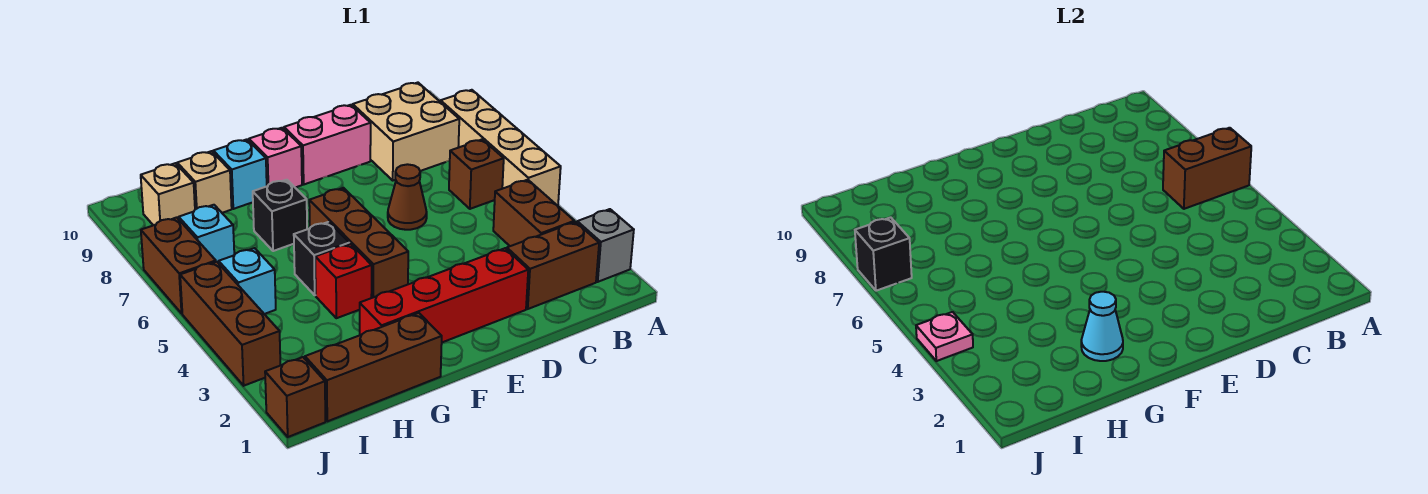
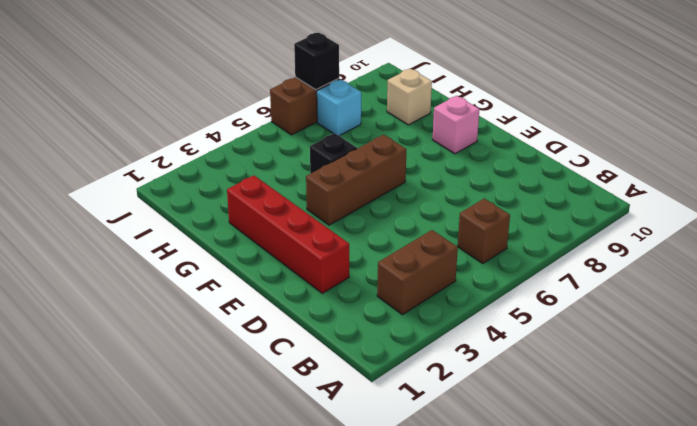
none -> grey 1x1 brick [577,209,634,282]
none -> tan 1x4 brick [441,90,561,206]
none -> brown 1x2 brick [507,222,599,309]

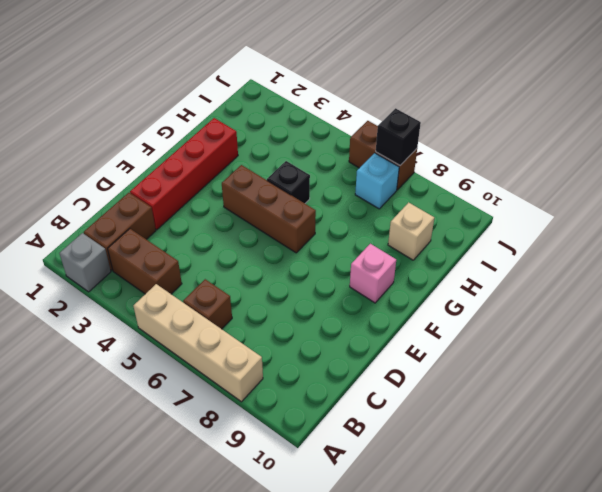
none -> tan 2x2 brick [353,83,459,180]
none -> brown 1x1 cone [388,164,427,230]
none -> pink 1x2 brick [284,105,371,184]

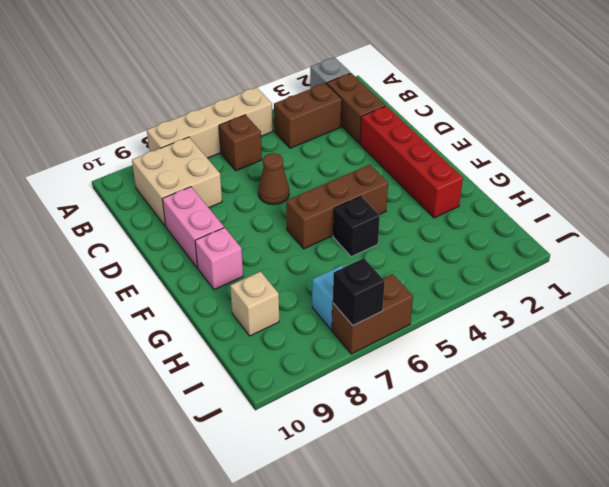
none -> brown 1x3 brick [305,313,442,421]
none -> red 1x1 brick [315,244,372,318]
none -> black 1x1 brick [253,180,307,251]

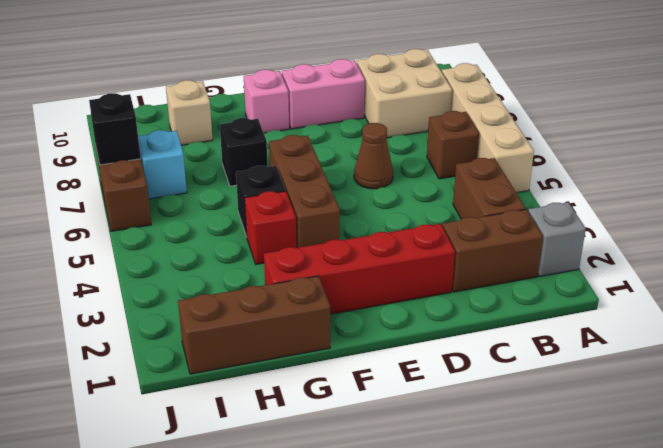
none -> cyan 1x1 brick [213,139,267,209]
none -> cyan 1x1 brick [219,248,276,314]
none -> tan 1x1 brick [141,163,195,225]

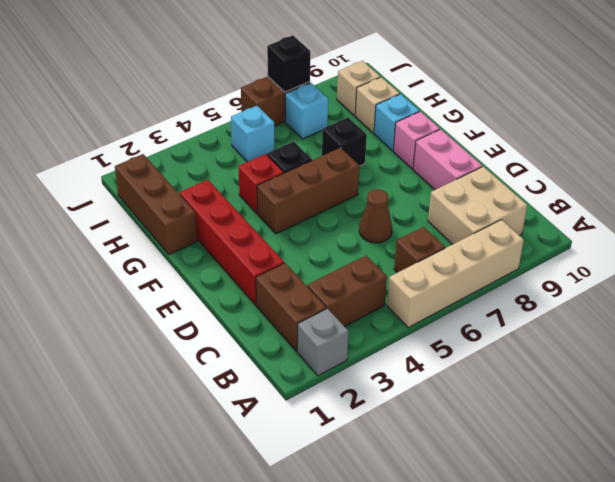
none -> brown 1x1 brick [265,357,325,437]
none -> brown 1x3 brick [180,262,280,386]
none -> brown 1x2 brick [1163,128,1251,209]

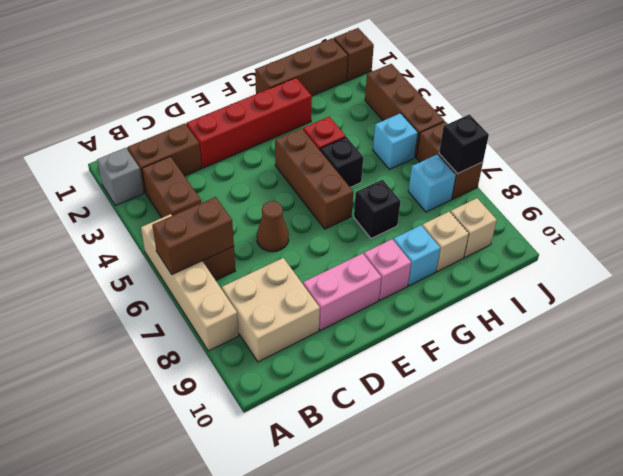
none -> cyan 1x1 cone [1081,292,1123,361]
none -> pink 1x1 plate [916,312,973,361]

